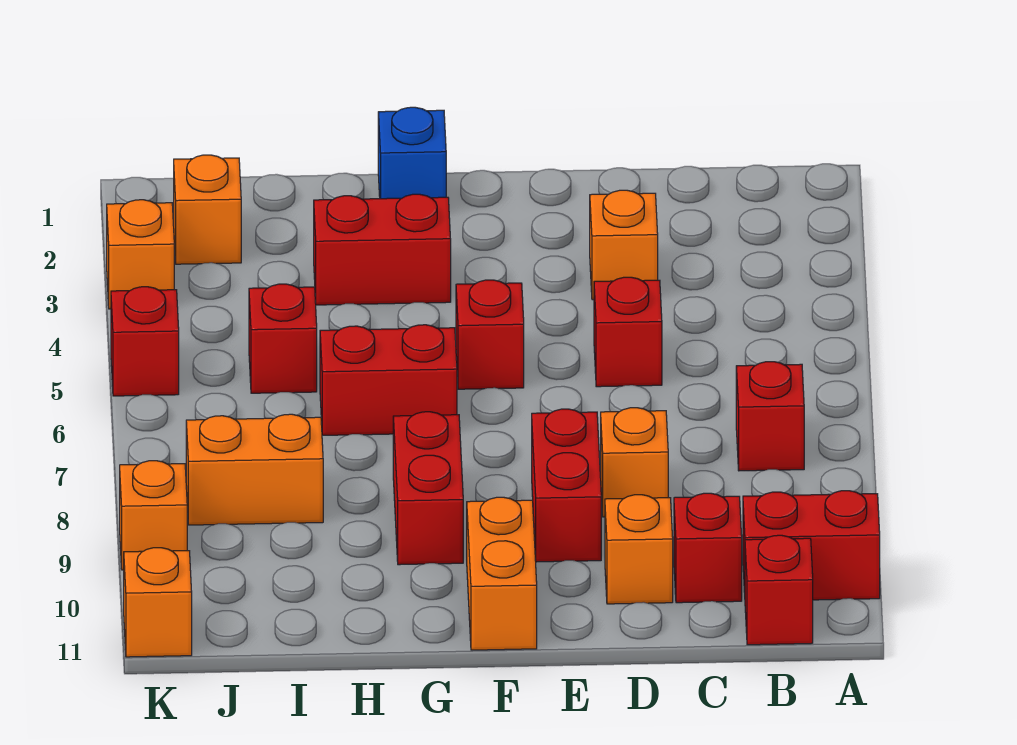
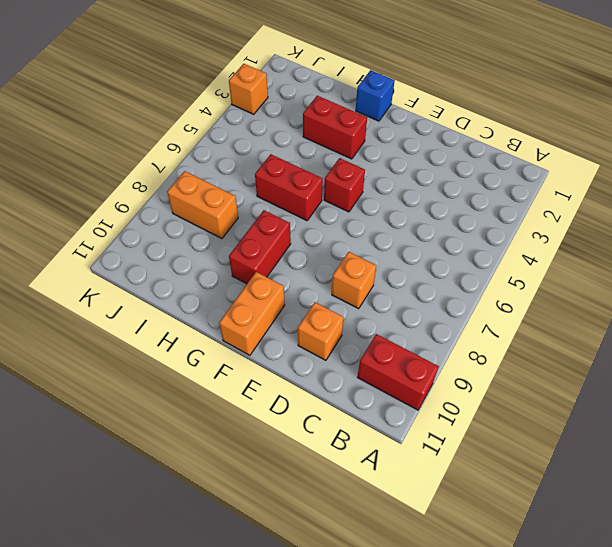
none -> red 1x1 brick [736,362,804,471]
none -> red 1x1 brick [745,535,813,645]
none -> red 1x1 brick [674,493,742,603]

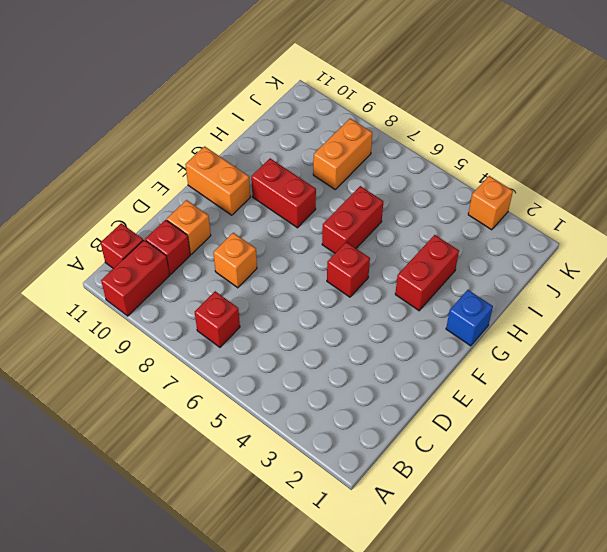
none -> orange 1x1 brick [590,190,658,300]
none -> red 1x1 brick [594,277,662,387]
none -> red 1x2 brick [532,409,601,562]

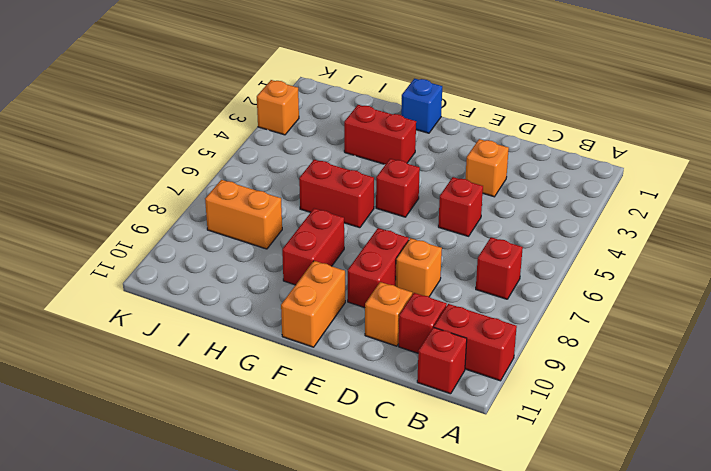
none -> red 1x1 brick [249,284,317,393]
none -> orange 1x1 brick [174,155,241,264]
none -> red 1x1 brick [111,287,179,396]

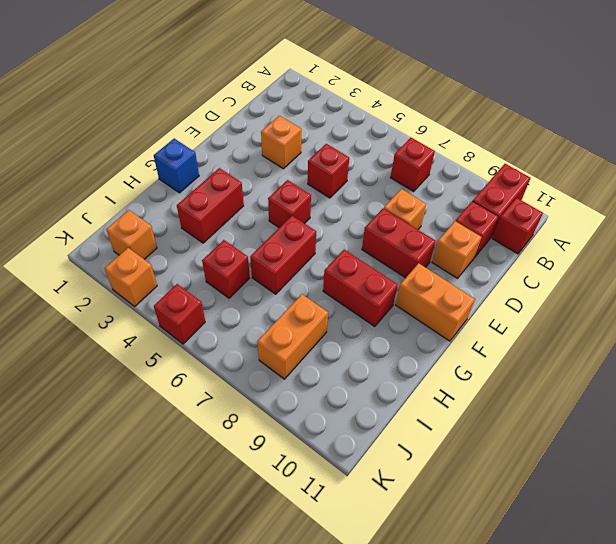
none -> orange 1x1 brick [120,461,187,570]
none -> orange 1x1 brick [124,548,192,657]

